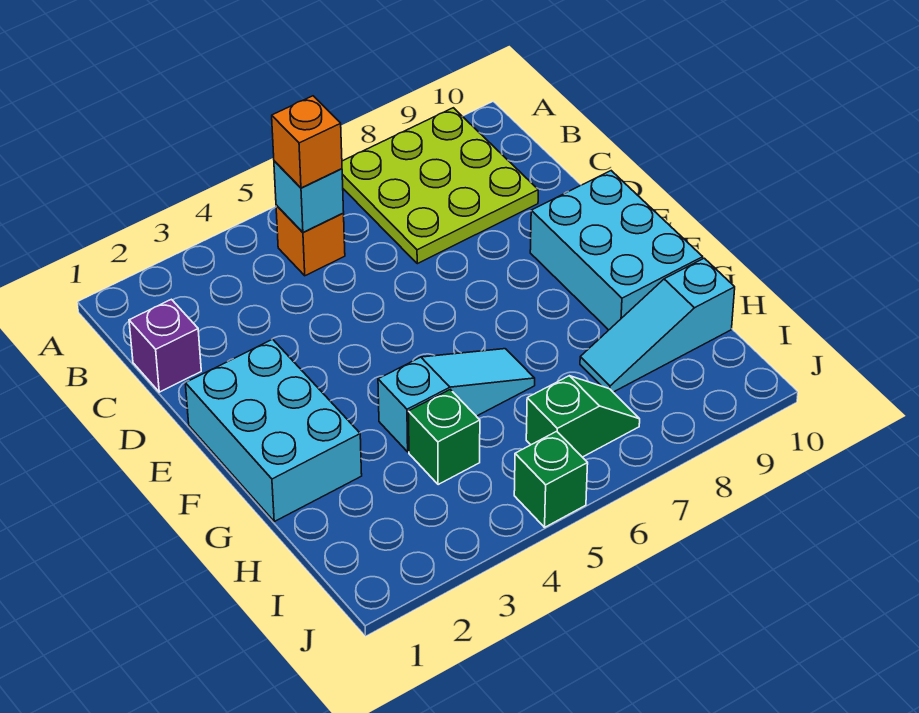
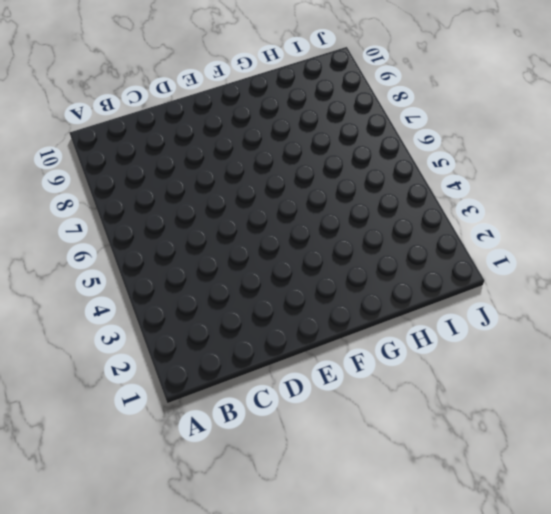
none -> lime 3x3 plate [342,108,538,264]
none -> orange 1x1 brick [276,205,345,276]
none -> purple 1x1 brick [129,299,201,392]

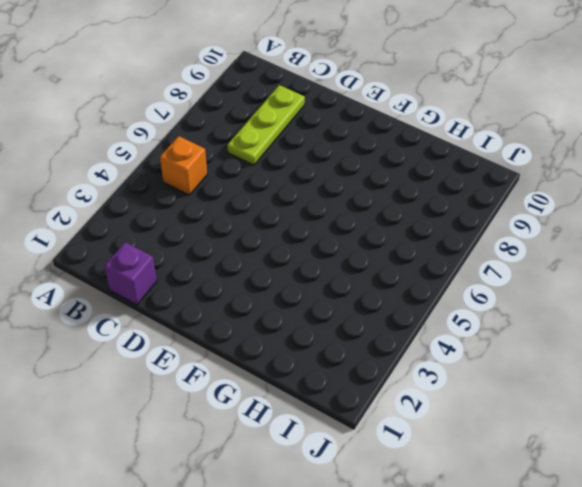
lime 1x3 plate [227,85,305,165] -> lime 3x3 plate [342,108,538,264]
none -> cyan 2x3 brick [185,339,362,522]
none -> cyan 2x3 brick [530,171,703,330]
none -> cyan 1x3 slope [378,349,535,452]

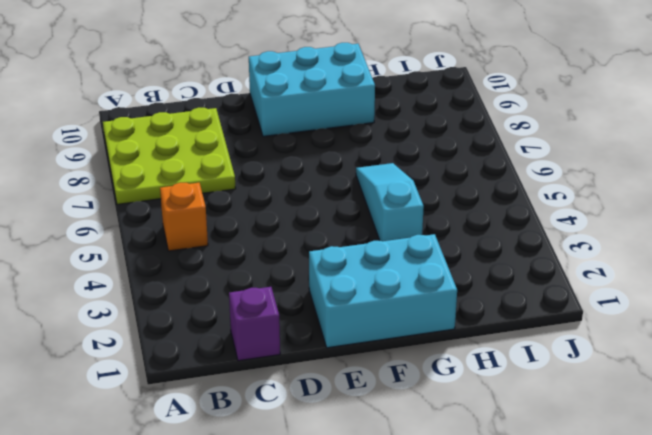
none -> green 1x1 brick [408,390,480,485]
none -> cyan 1x3 slope [580,258,735,392]
none -> green 1x2 slope [526,376,640,457]

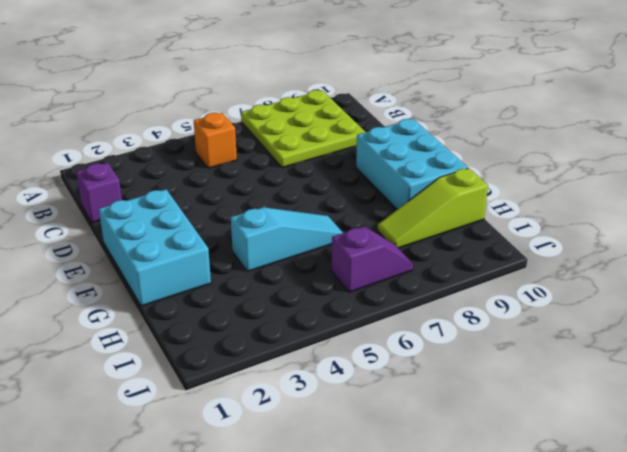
lime 1x3 slope [378,168,488,248] -> cyan 1x3 slope [580,258,735,392]
purple 1x2 slope [332,226,413,292] -> green 1x2 slope [526,376,640,457]
none -> green 1x1 brick [408,390,480,485]
none -> green 1x1 brick [514,431,588,527]
none -> cyan 1x1 brick [274,161,344,233]

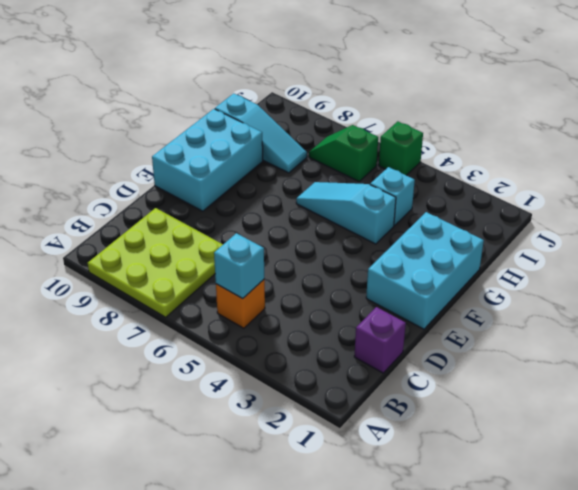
cyan 1x1 brick [370,167,415,226] -> green 1x1 brick [408,390,480,485]
none -> orange 1x1 brick [272,96,342,188]

